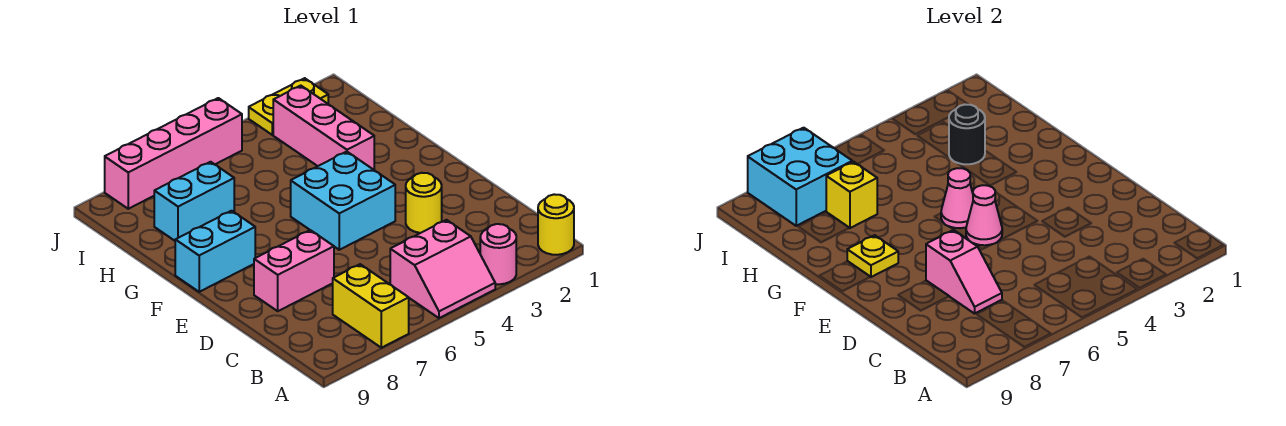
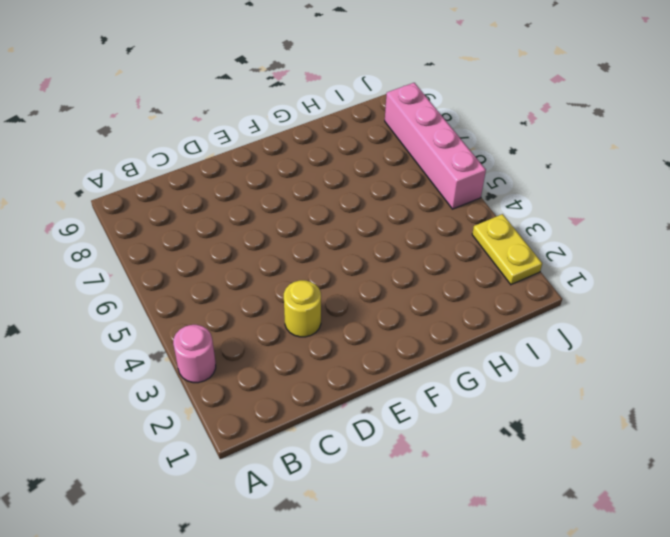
none -> yellow 1x1 round brick [538,194,574,255]
none -> pink 2x2 slope [390,220,495,318]
none -> yellow 1x2 brick [333,264,409,348]

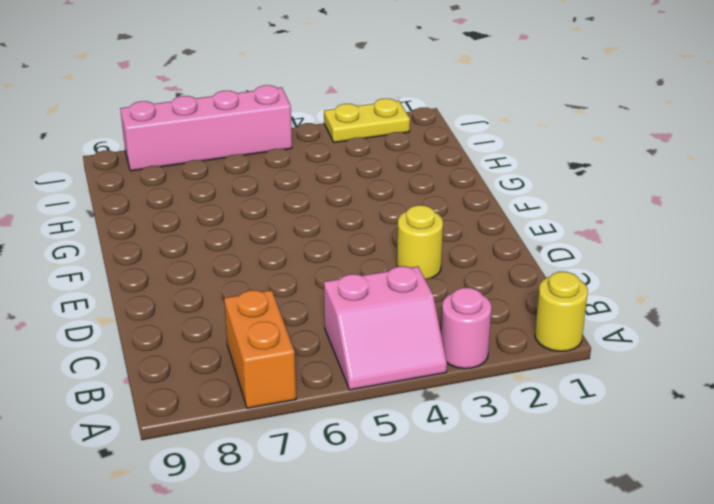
orange 1x2 brick [224,290,296,408] -> yellow 1x2 brick [333,264,409,348]
none -> pink 1x2 brick [254,230,334,311]
none -> cyan 2x2 brick [291,152,395,250]
none -> cyan 1x2 brick [175,211,255,292]

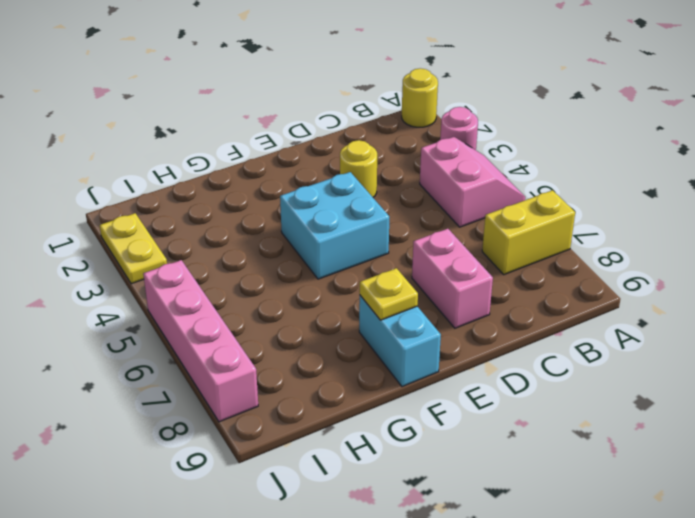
none -> pink 1x3 brick [273,86,374,170]
none -> cyan 1x2 brick [154,162,234,241]
none -> pink 1x2 slope [926,230,1002,314]

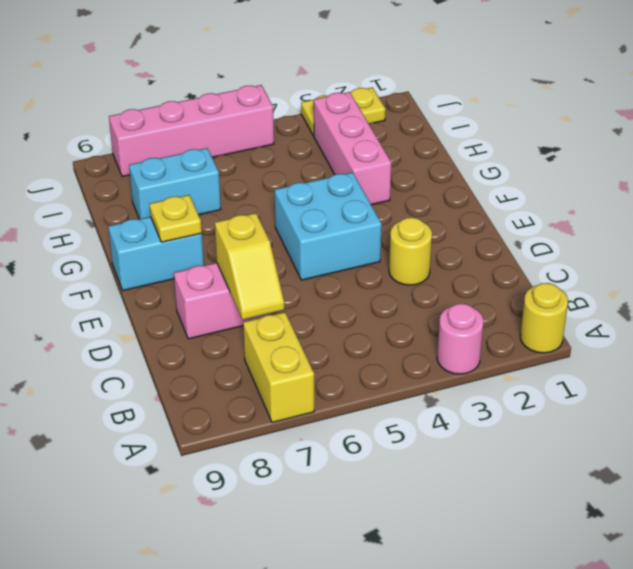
yellow 1x2 slope [215,213,284,320] -> pink 1x2 slope [926,230,1002,314]
none -> pink 2x2 slope [390,220,495,318]
none -> pink 1x1 cone [966,185,1002,245]
none -> pink 1x1 cone [941,168,973,228]

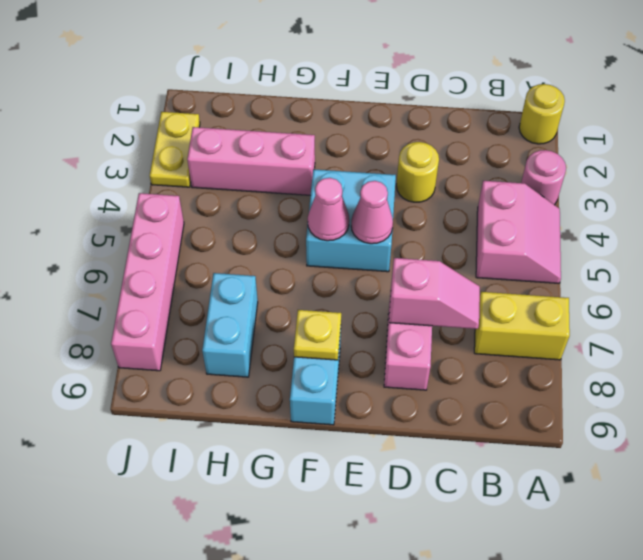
none -> black 1x1 round brick [949,105,985,164]
none -> yellow 1x1 brick [826,162,877,228]
none -> cyan 2x2 brick [748,128,852,226]

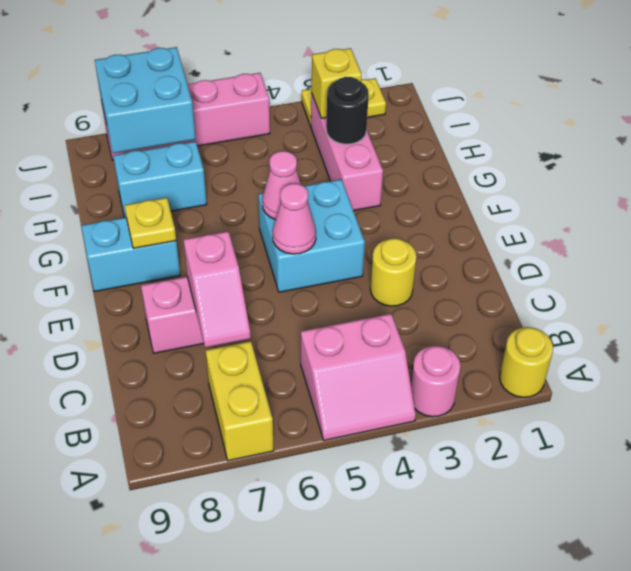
yellow 1x1 brick [312,48,362,118] -> yellow 1x1 brick moved to [826,162,877,228]

